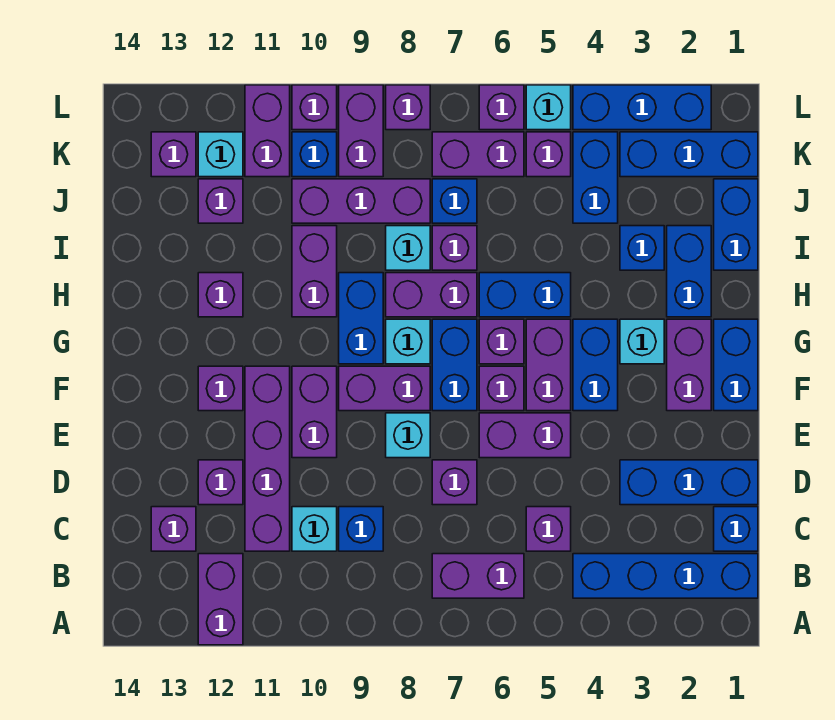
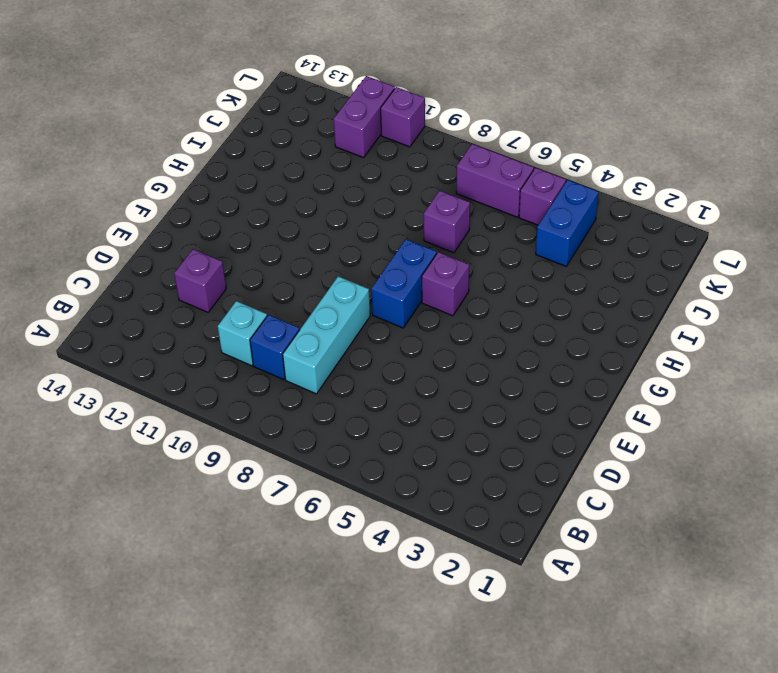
cyan 1x3 brick [283,276,370,394] -> cyan 1x1 brick [386,413,430,458]
none -> purple 1x2 brick [198,554,243,645]
none -> blue 1x4 brick [573,554,758,598]
none -> purple 1x2 brick [432,554,524,598]
none -> blue 1x1 brick [714,507,758,551]

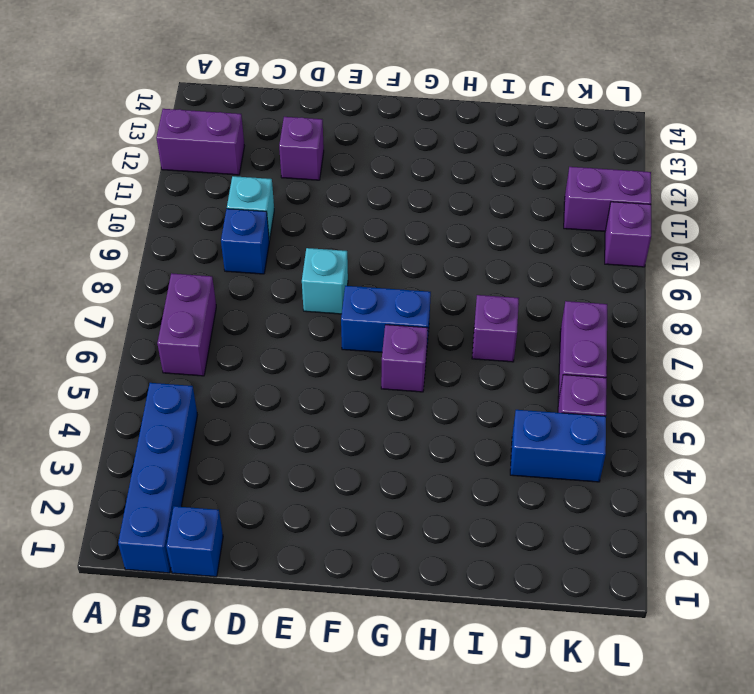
none -> purple 1x1 brick [526,507,571,551]
none -> purple 1x4 brick [245,366,290,551]
none -> purple 1x1 brick [151,507,196,551]
none -> blue 1x3 brick [620,460,758,505]

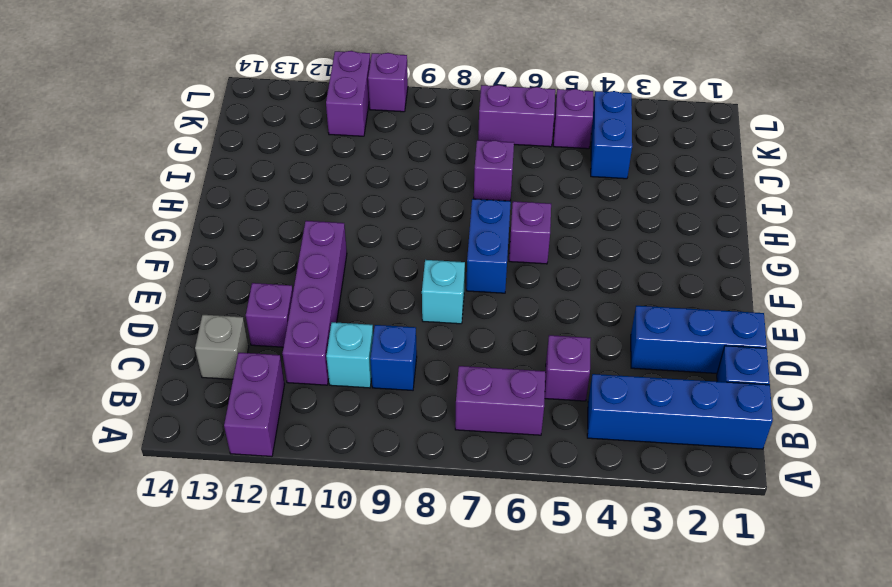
grey 1x1 brick [195,315,249,379] -> purple 1x1 brick [151,507,196,551]
none -> purple 1x1 brick [432,460,477,505]
none -> purple 1x2 brick [479,413,571,458]
none -> purple 1x2 brick [292,366,337,458]
none -> blue 1x2 brick [714,319,758,411]

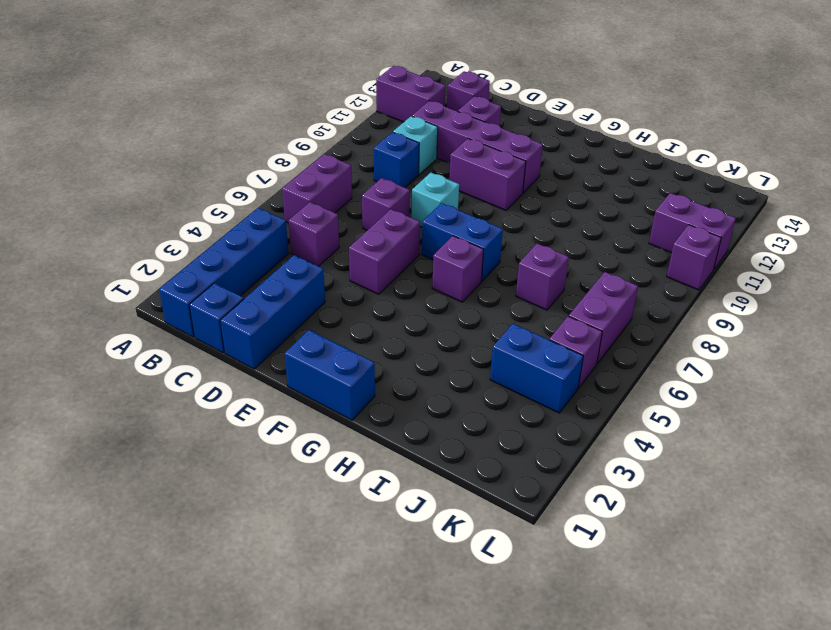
none -> purple 1x2 brick [667,319,711,411]
none -> blue 1x2 brick [573,319,618,411]
none -> purple 1x2 brick [526,319,571,411]
none -> purple 1x1 brick [479,366,524,411]

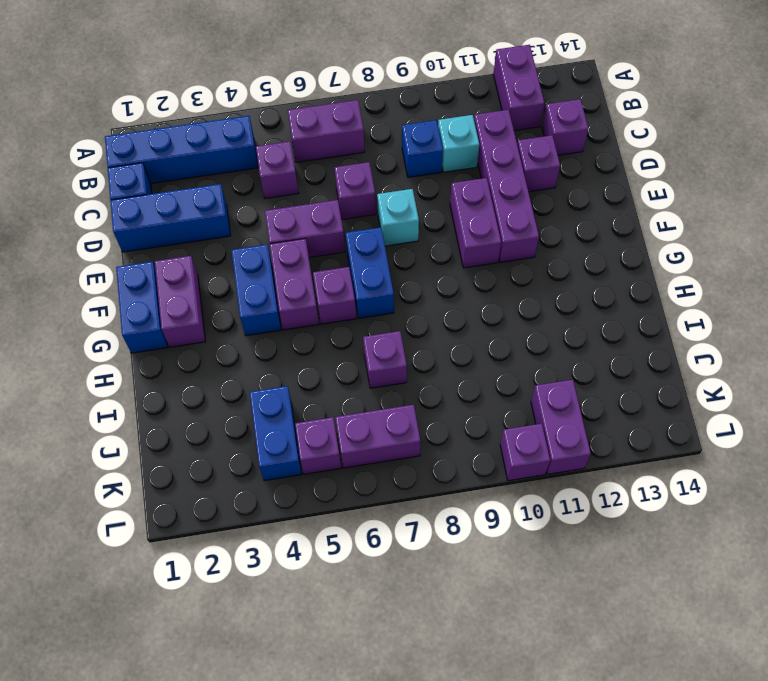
none -> purple 1x1 brick [479,366,524,411]
none -> purple 1x2 brick [339,366,430,411]
none -> purple 1x1 brick [198,366,243,411]
none -> cyan 1x1 brick [620,319,664,364]

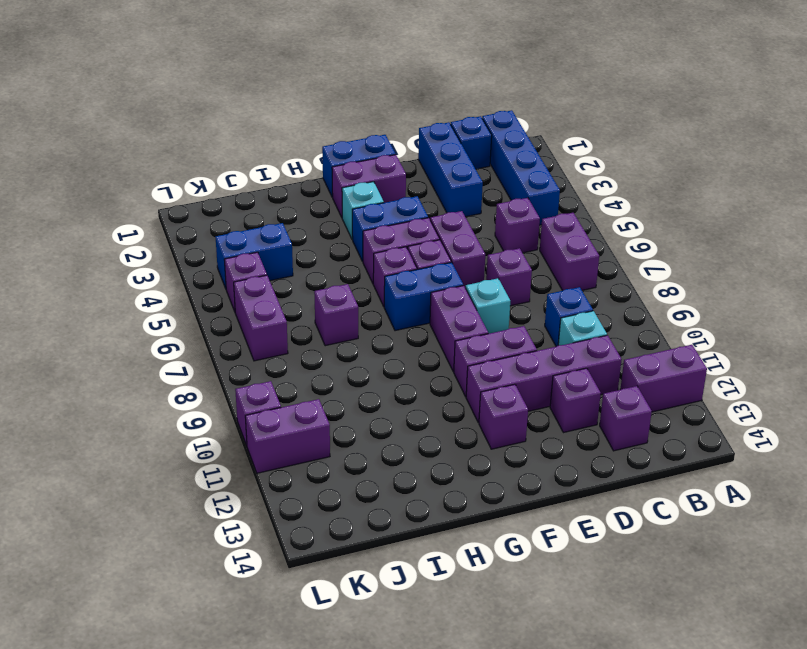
none -> cyan 1x1 brick [386,319,430,364]
none -> blue 1x2 brick [339,273,383,364]
none -> blue 1x2 brick [667,226,711,317]
none -> blue 1x2 brick [479,273,571,317]

